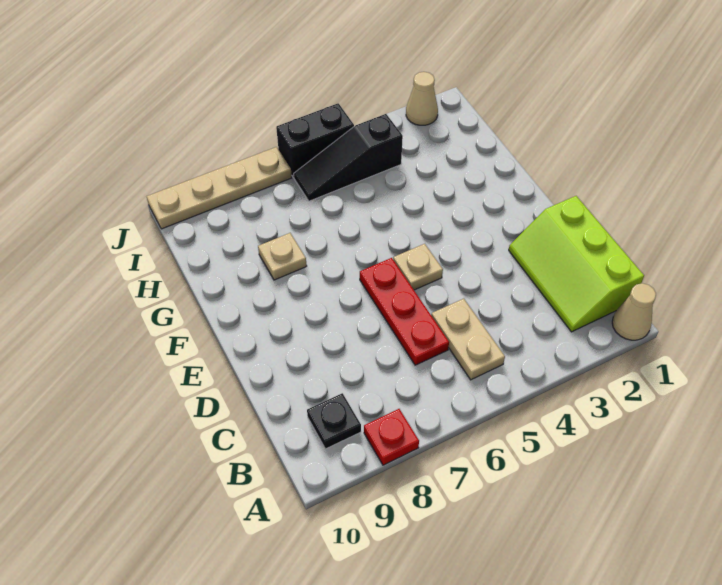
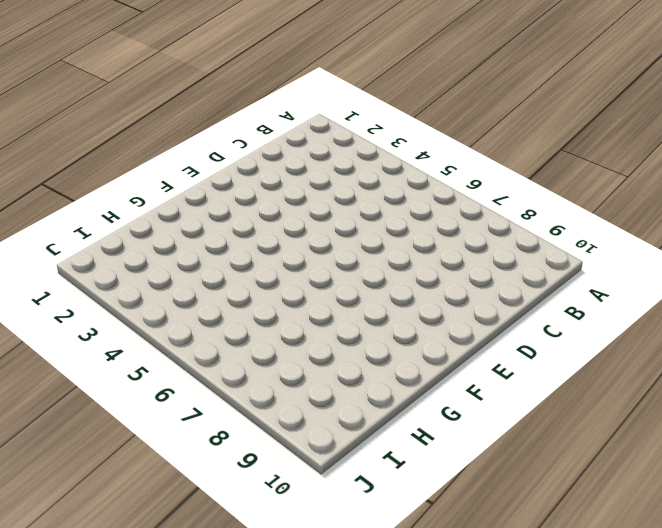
none -> tan 1x1 cone [612,283,656,340]
none -> red 1x1 plate [364,409,419,465]
none -> lime 2x3 slope [509,196,644,332]

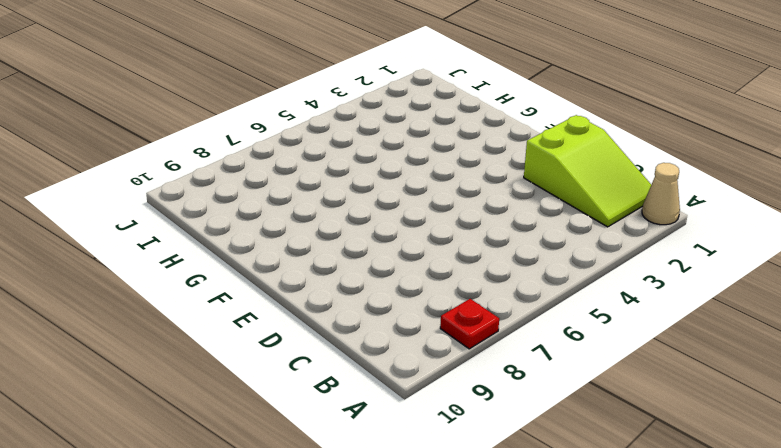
lime 2x3 slope [524,115,651,227] -> lime 2x3 slope turned to [509,196,644,332]
none -> tan 1x2 plate [431,299,505,380]
none -> black 1x1 plate [307,393,361,449]
none -> red 1x3 plate [360,258,449,365]

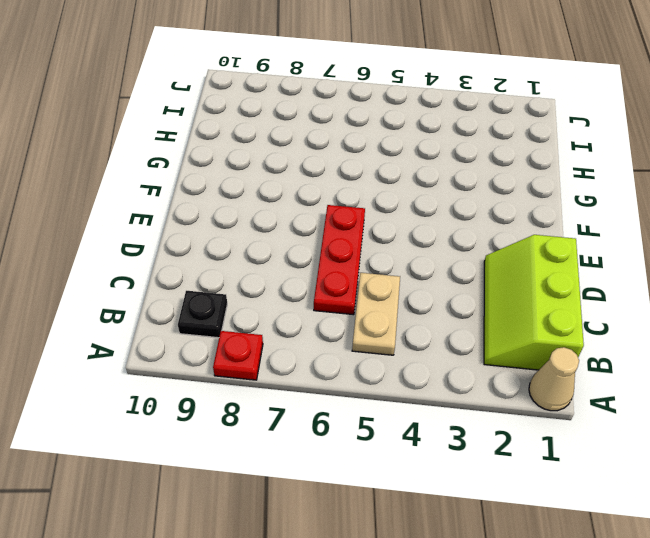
none -> tan 1x1 plate [393,244,443,290]
none -> tan 1x1 plate [258,233,307,280]
none -> black 1x3 slope [294,114,403,201]

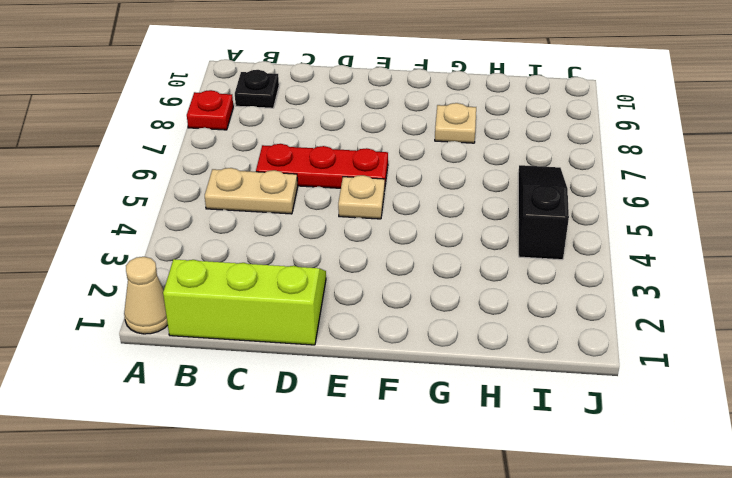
none -> tan 1x1 cone [406,72,438,125]
none -> black 1x2 brick [276,103,354,177]
none -> tan 1x4 plate [147,147,292,229]

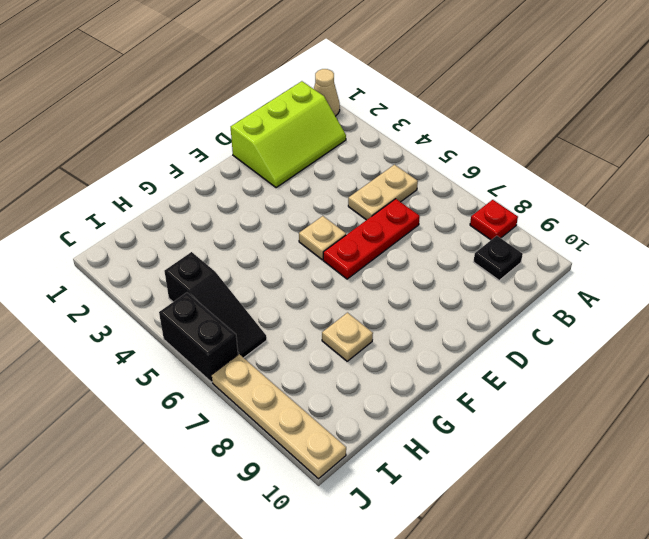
none -> tan 1x1 cone [406,72,438,125]

